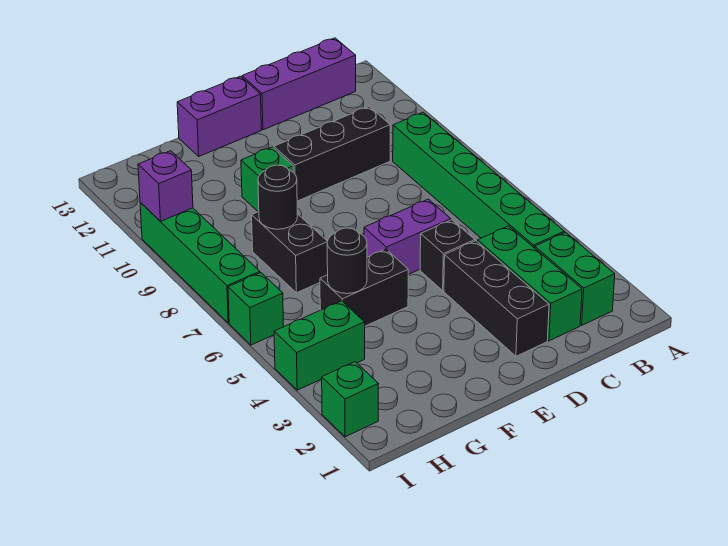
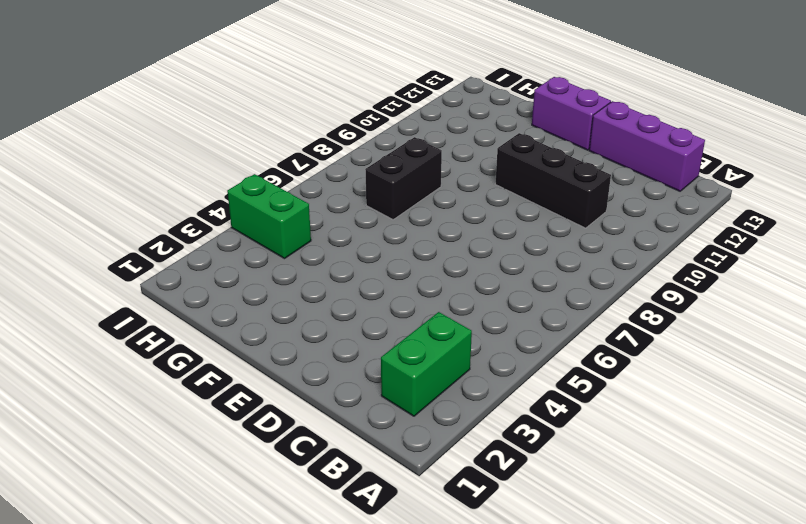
none -> green 1x6 brick [393,112,564,248]
none -> green 1x3 brick [478,226,582,341]
none -> black 1x3 brick [444,241,549,356]

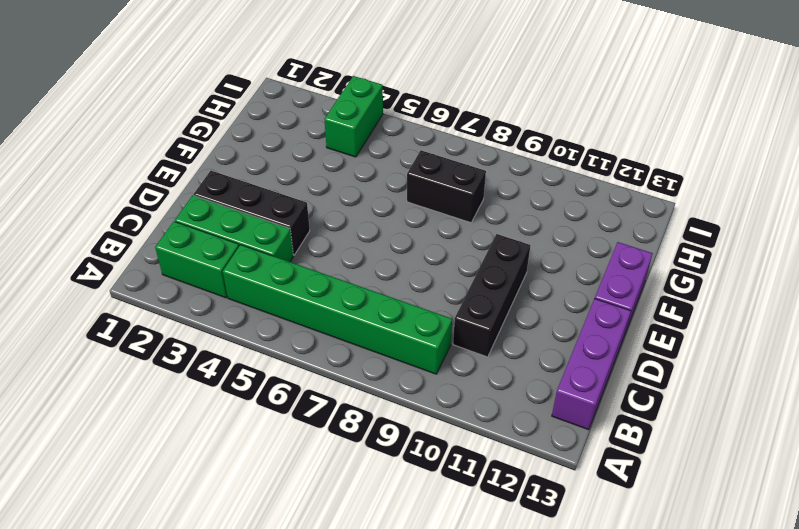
none -> black 1x1 brick [420,220,475,291]
none -> purple 1x2 brick [364,199,451,274]
none -> black 1x2 brick [320,249,408,326]

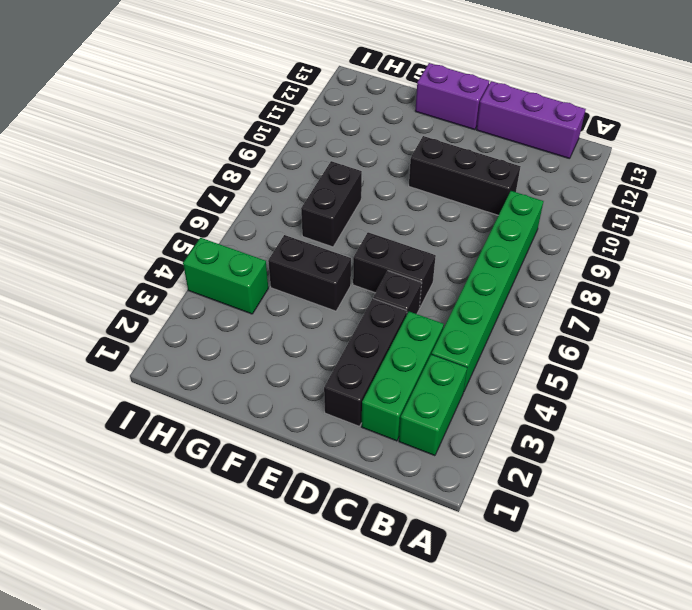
black 1x2 brick [353,232,436,308] -> purple 1x2 brick [364,199,451,274]
none -> green 1x1 brick [241,147,293,212]
none -> green 1x1 brick [322,362,378,437]
none -> green 1x1 brick [228,273,284,345]

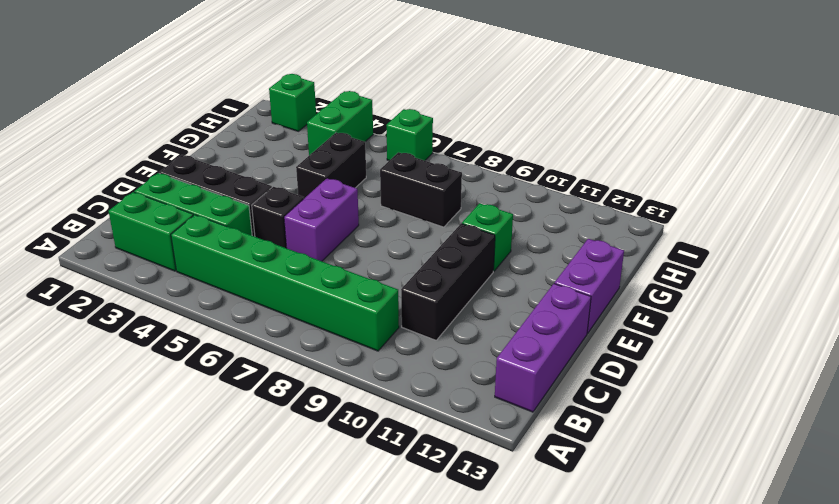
none -> green 1x4 brick [140,203,260,323]
none -> black 1x1 round brick [327,228,367,294]
none -> black 1x1 round brick [258,165,297,229]

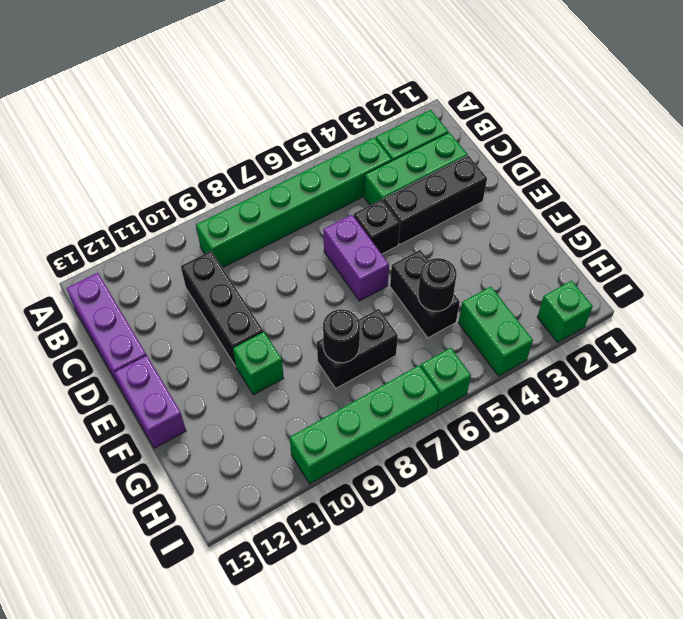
none -> purple 1x1 brick [138,151,193,221]

